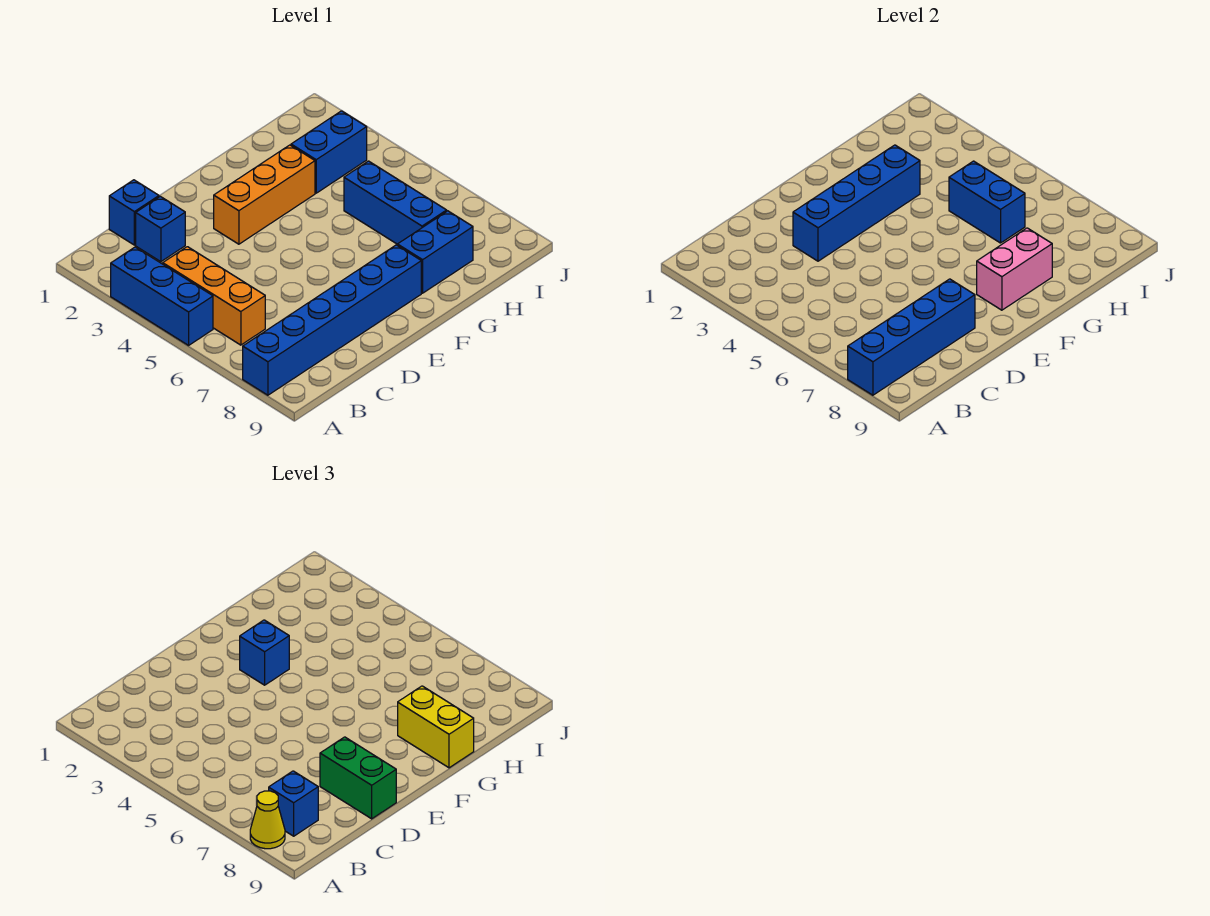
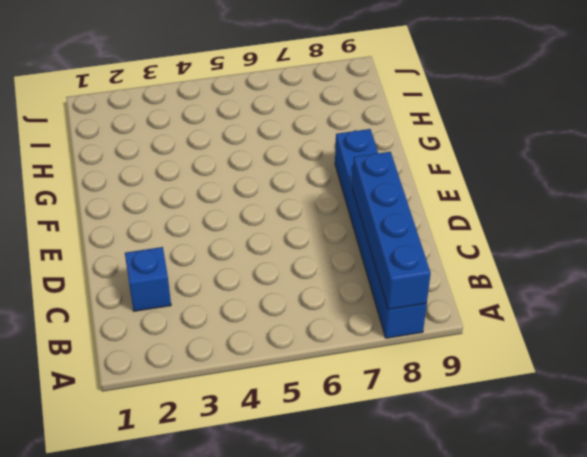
none -> blue 1x3 brick [111,247,213,345]
none -> orange 1x3 brick [163,247,265,345]
none -> blue 1x1 brick [109,180,159,245]

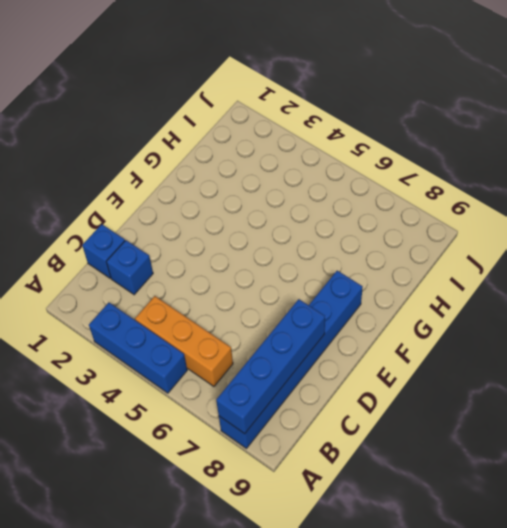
none -> orange 1x3 brick [214,145,315,244]
none -> blue 1x2 brick [398,211,473,293]
none -> blue 1x2 brick [291,111,367,193]

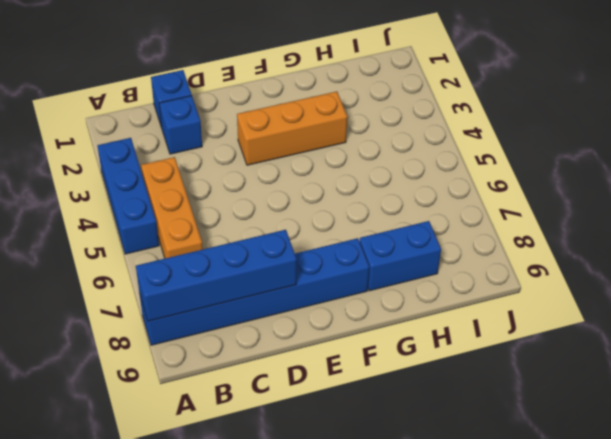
none -> blue 1x2 brick [291,111,367,193]
none -> blue 1x3 brick [344,161,447,244]
none -> blue 1x4 brick [793,145,920,261]

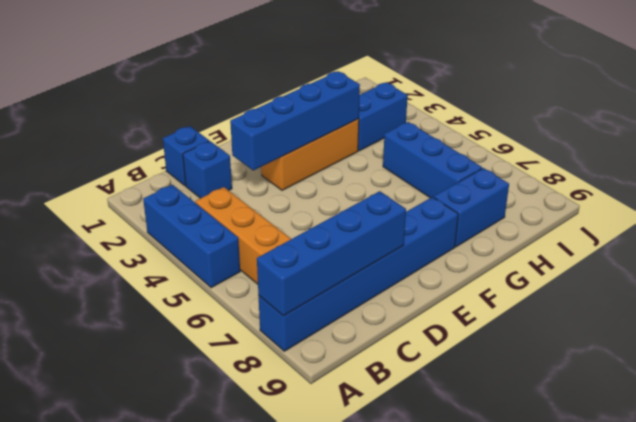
none -> pink 1x2 brick [977,228,1052,310]
none -> blue 1x2 brick [949,161,1025,243]
none -> yellow 1x1 cone [250,791,285,849]

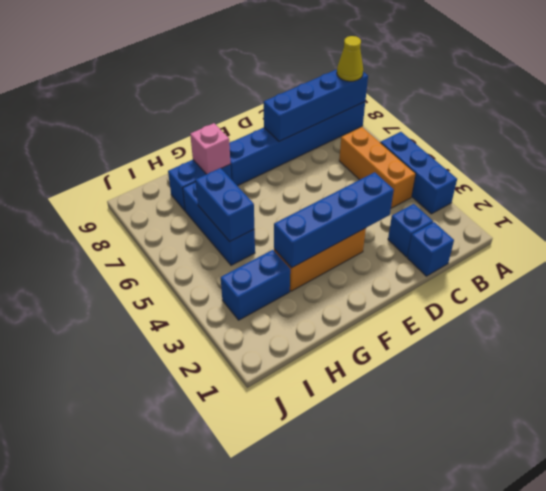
pink 1x1 brick [190,123,230,174] -> pink 1x2 brick [977,228,1052,310]
none -> blue 1x1 brick [269,771,318,836]
none -> green 1x2 brick [320,737,396,819]
none -> blue 1x1 brick [240,620,289,685]

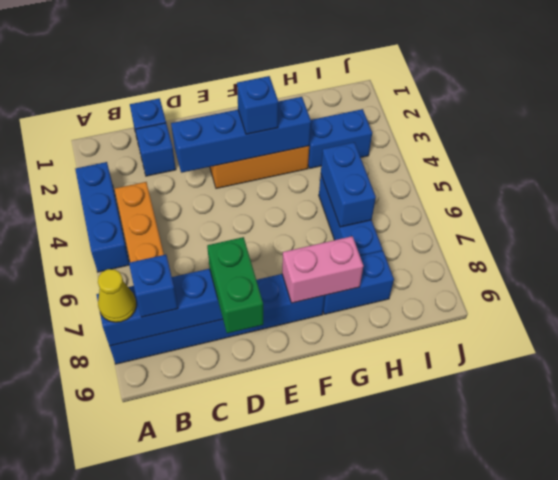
none -> yellow 1x2 brick [398,686,474,768]

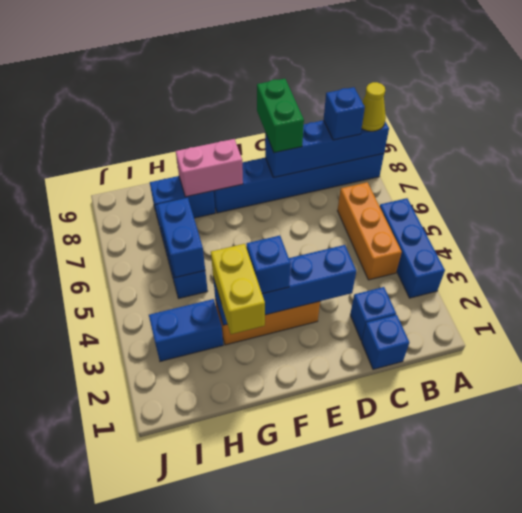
yellow 1x2 brick [211,244,265,334] -> yellow 1x2 brick moved to [398,686,474,768]

